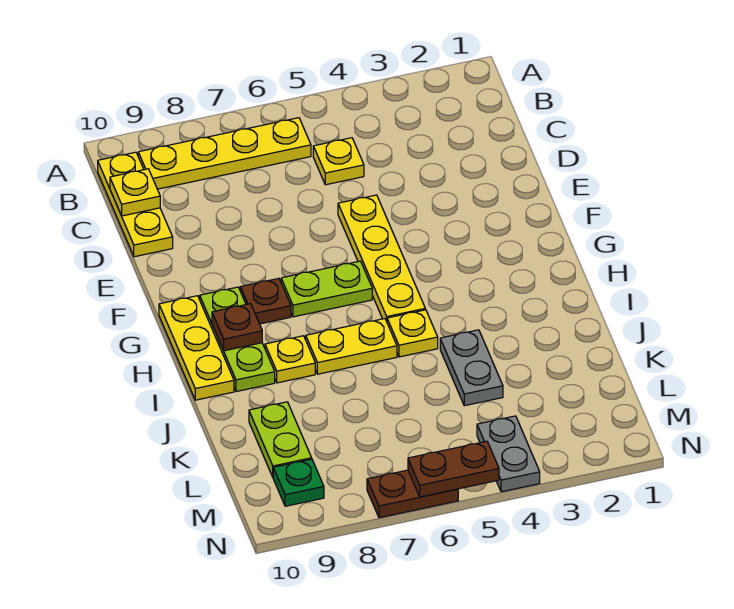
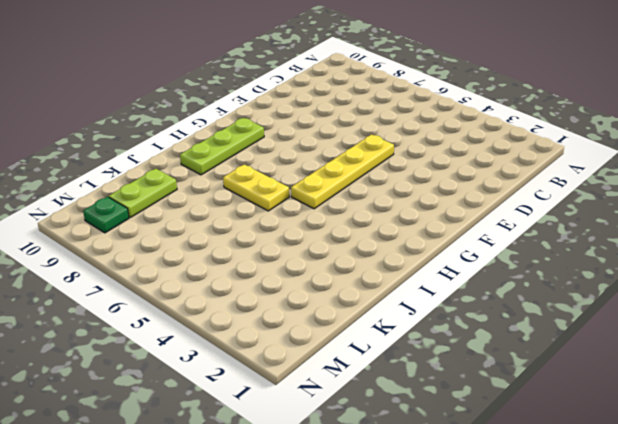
none -> yellow 1x4 plate [138,118,311,189]
none -> yellow 1x3 plate [98,152,173,257]
none -> yellow 1x1 plate [313,138,364,185]

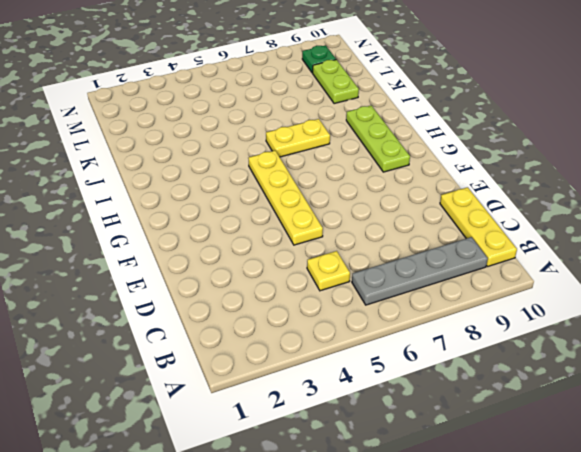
grey 1x4 plate [352,237,488,305] -> yellow 1x4 plate [138,118,311,189]
none -> lime 1x2 plate [281,261,372,317]
none -> brown 1x1 plate [240,278,291,324]
none -> yellow 1x3 plate [159,296,234,400]

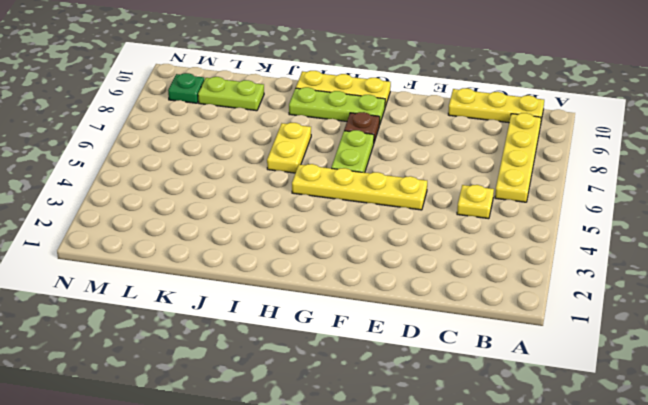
none -> yellow 1x1 plate [387,310,438,357]
none -> yellow 1x1 plate [265,336,315,383]
none -> grey 1x2 plate [440,330,503,406]

